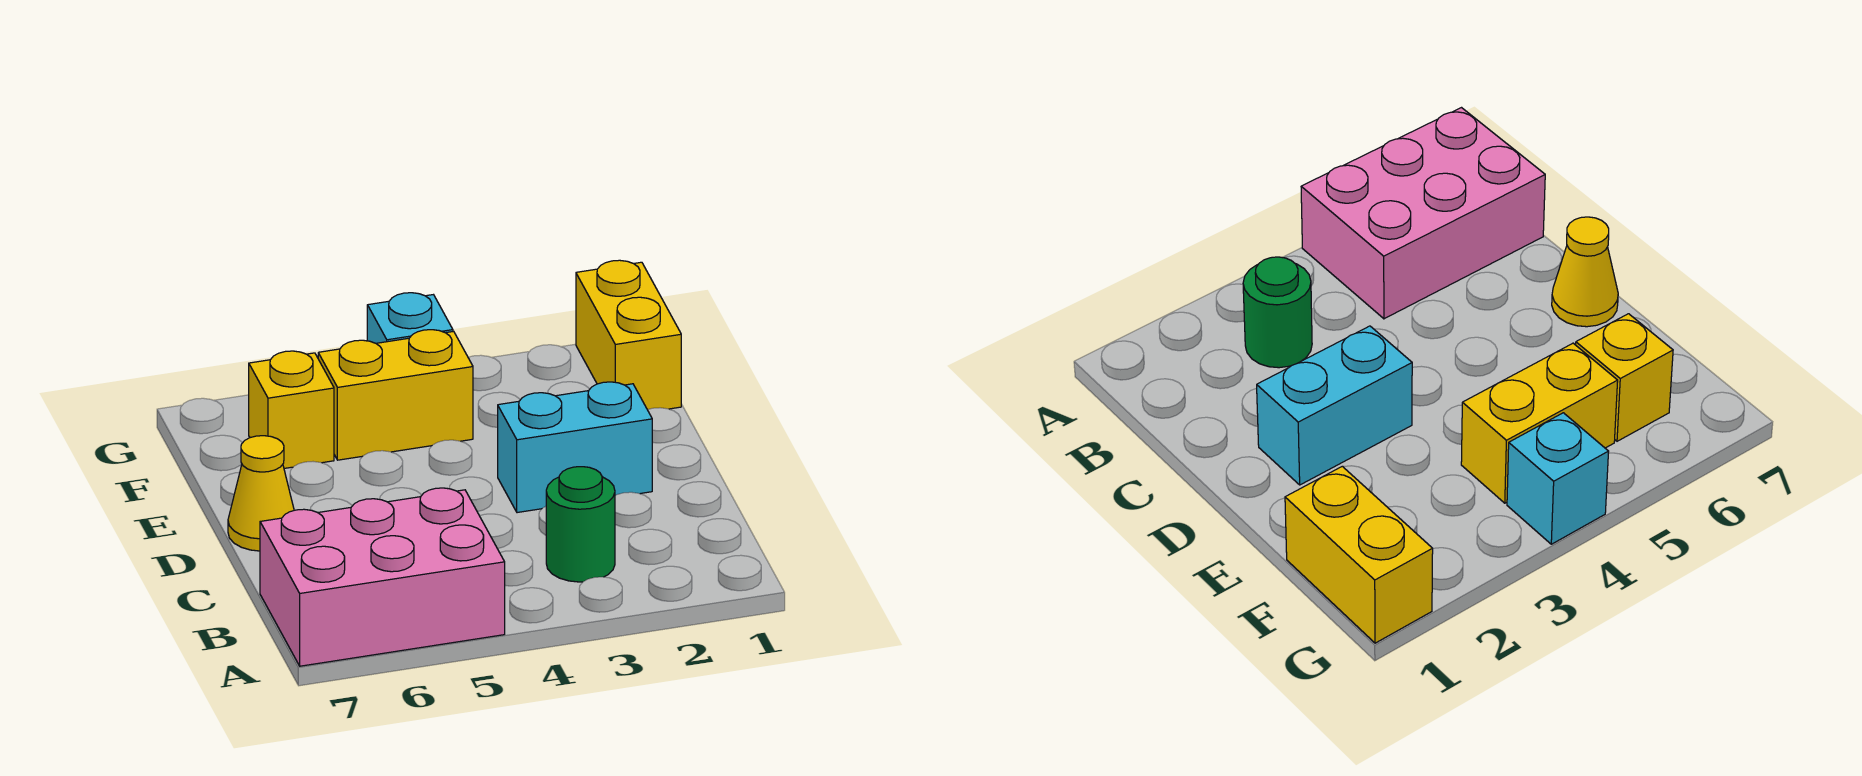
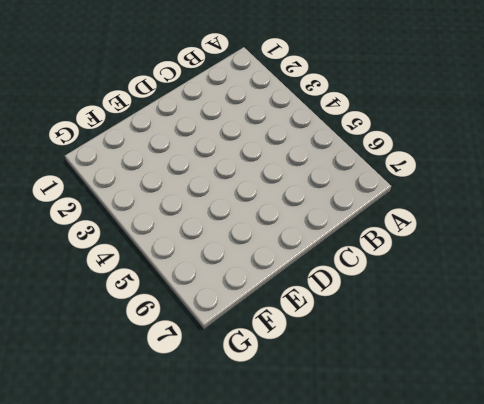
none -> pink 2x3 brick [260,488,505,666]
none -> green 1x1 round brick [546,467,615,582]

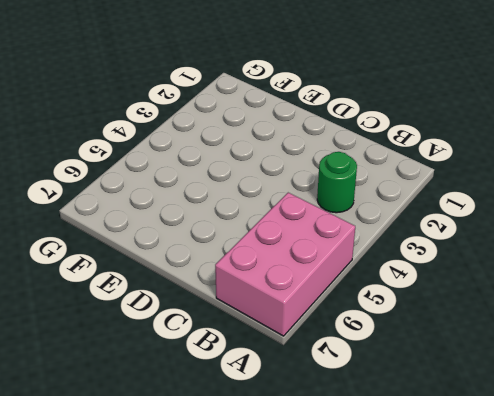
none -> cyan 1x2 brick [498,382,652,513]
none -> yellow 1x1 cone [228,436,294,551]

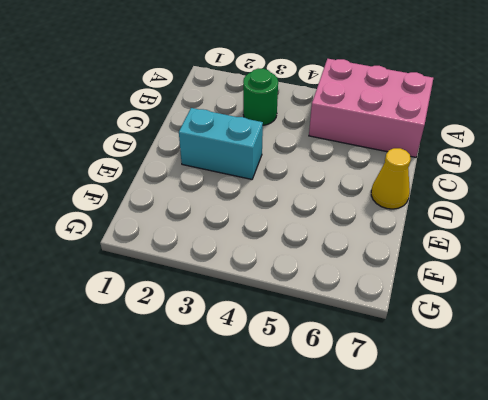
none -> yellow 1x2 brick [576,260,681,410]
none -> yellow 1x2 brick [318,330,473,460]

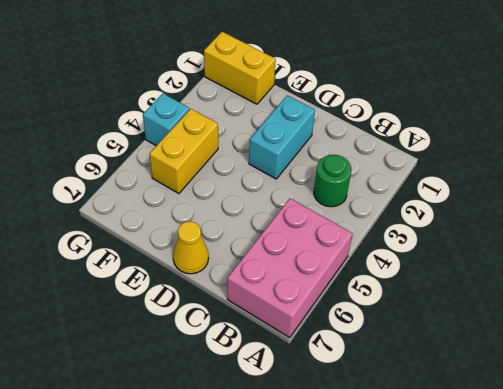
none -> yellow 1x1 brick [249,351,334,468]

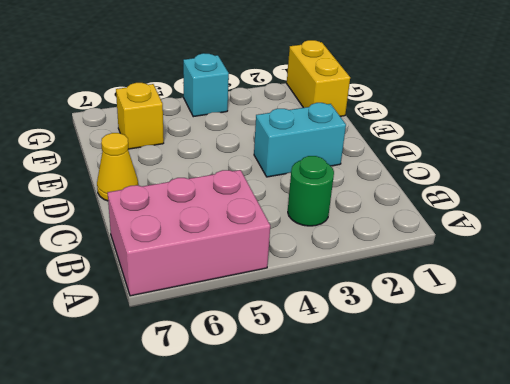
none -> yellow 1x2 brick [318,330,473,460]

